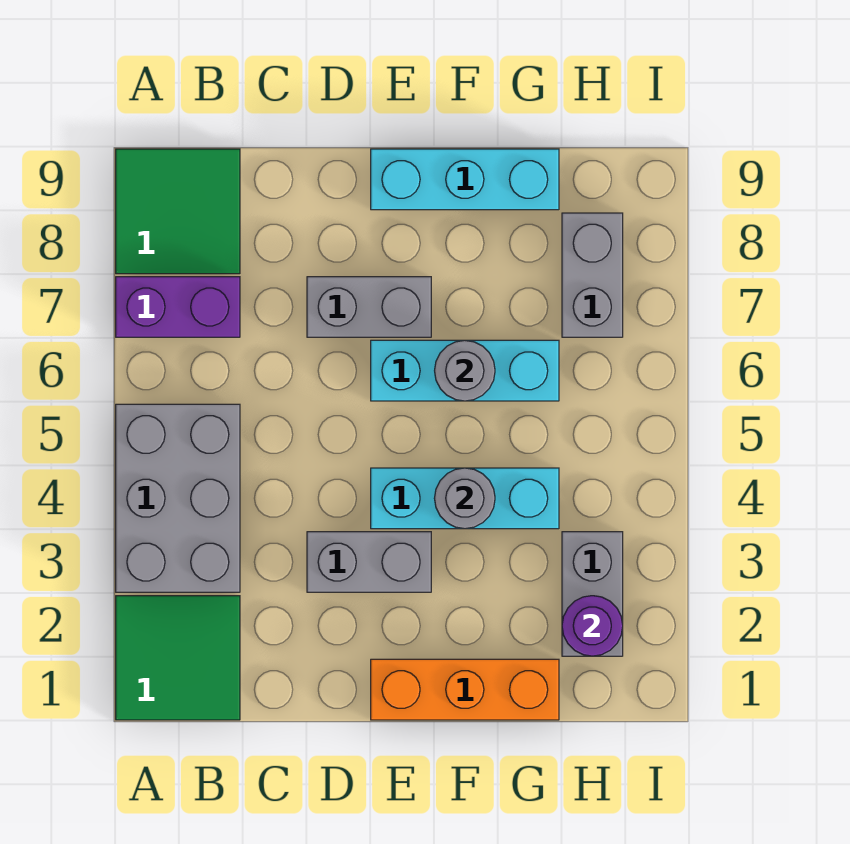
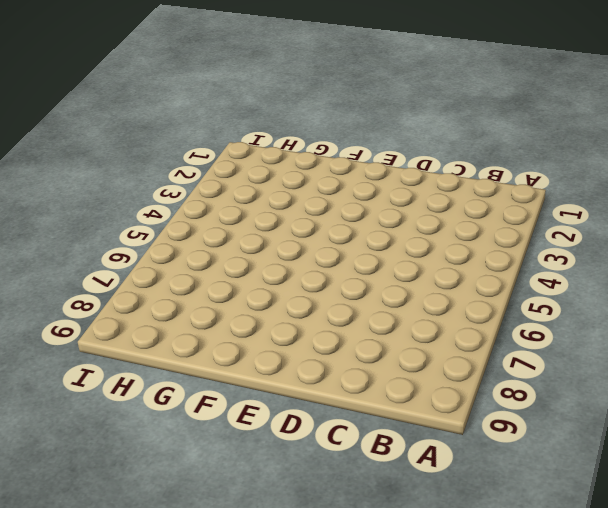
none -> green 2x2 tile [116,596,240,720]
none -> grey 2x3 brick [116,404,240,592]
none -> purple 1x2 brick [116,277,240,337]

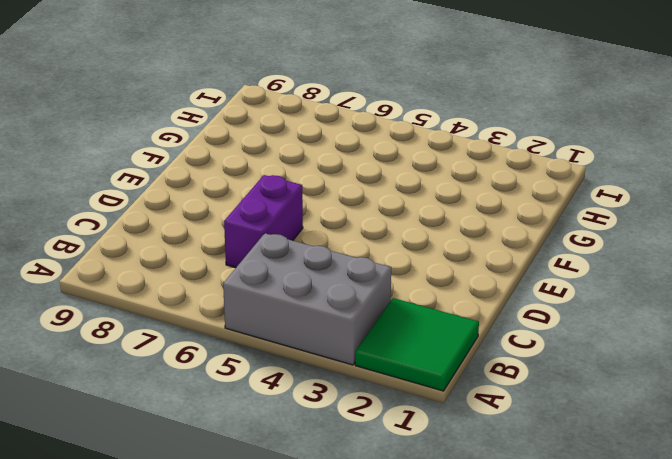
purple 1x2 brick [224,175,303,268] -> purple 1x2 brick moved to [116,277,240,337]
none -> green 2x2 tile [116,149,240,274]
none -> grey 1x2 brick [307,532,431,592]
none -> grey 1x2 brick [307,277,431,337]

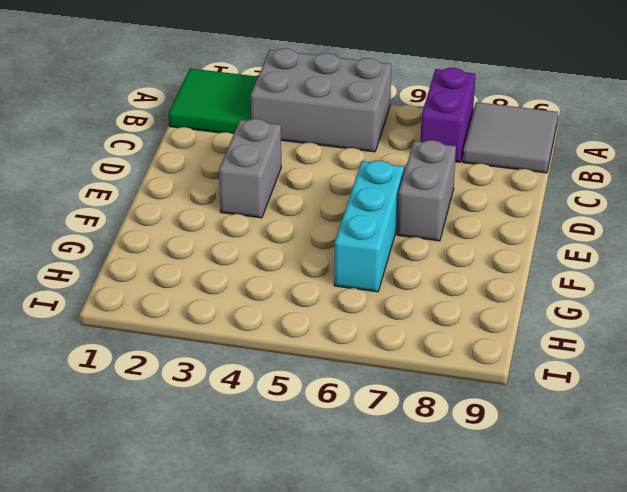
grey 2x2 tile [463,102,558,173] -> green 2x2 tile [116,149,240,274]
none -> orange 1x3 brick [371,659,559,720]
none -> cyan 1x3 brick [371,468,559,529]
none -> cyan 1x3 brick [371,149,559,210]

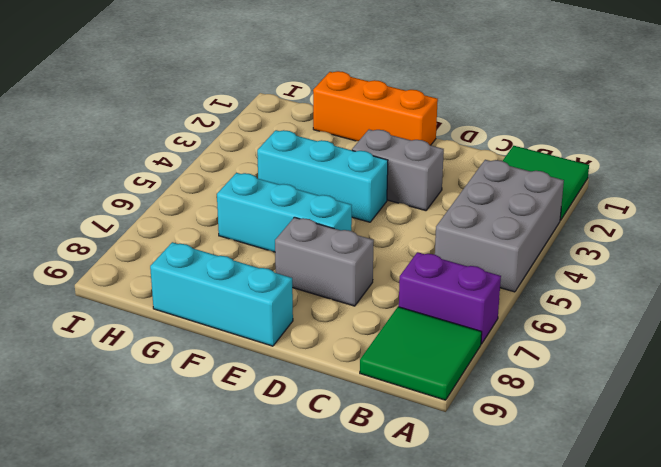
none -> grey 1x2 brick [562,532,623,656]
none -> grey 1x2 brick [562,213,623,337]
none -> grey 1x1 round brick [434,468,495,529]

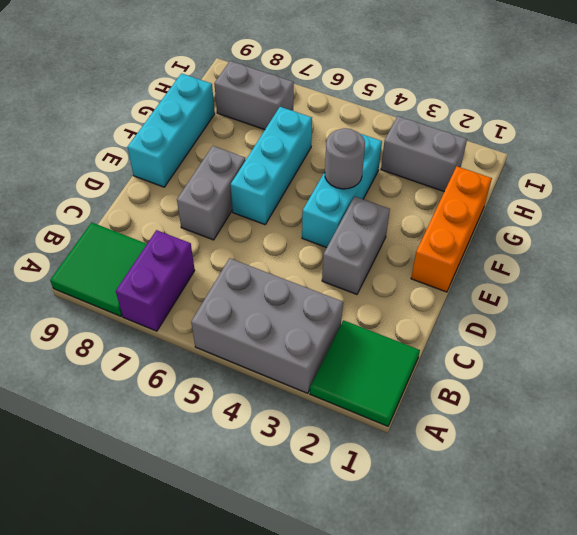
none -> grey 1x1 round brick [435,340,495,401]
none -> purple 1x1 round brick [562,596,623,656]

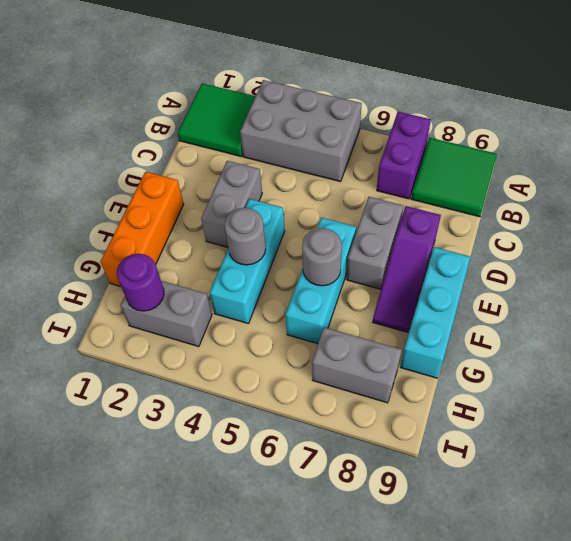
purple 1x3 slope [373,206,441,332] -> none

